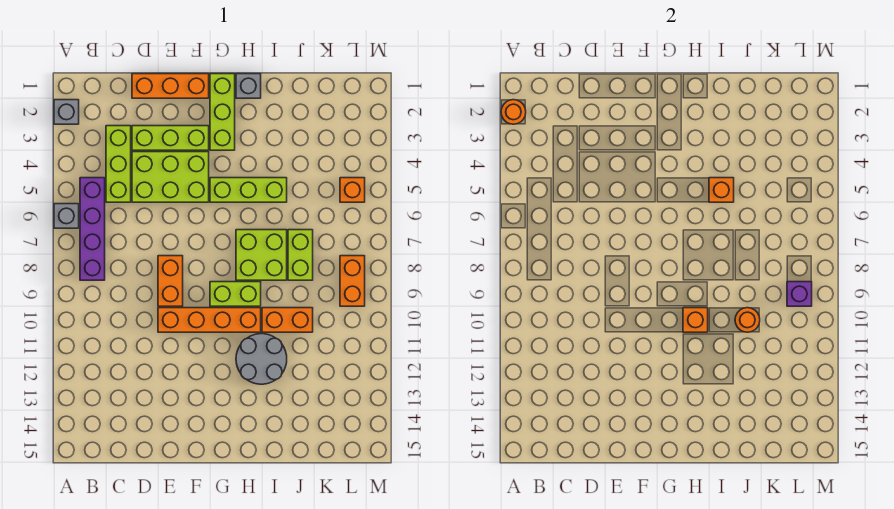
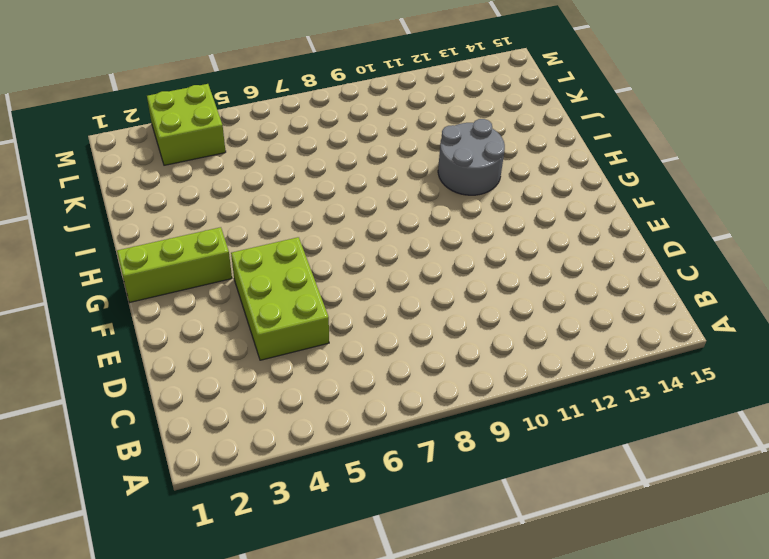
lime 2x2 brick [147,84,226,165] -> lime 2x2 brick moved to [236,230,287,280]
none -> grey 1x1 brick [54,100,79,124]
none -> grey 1x1 brick [54,204,79,228]
none -> purple 1x4 brick [80,178,105,280]

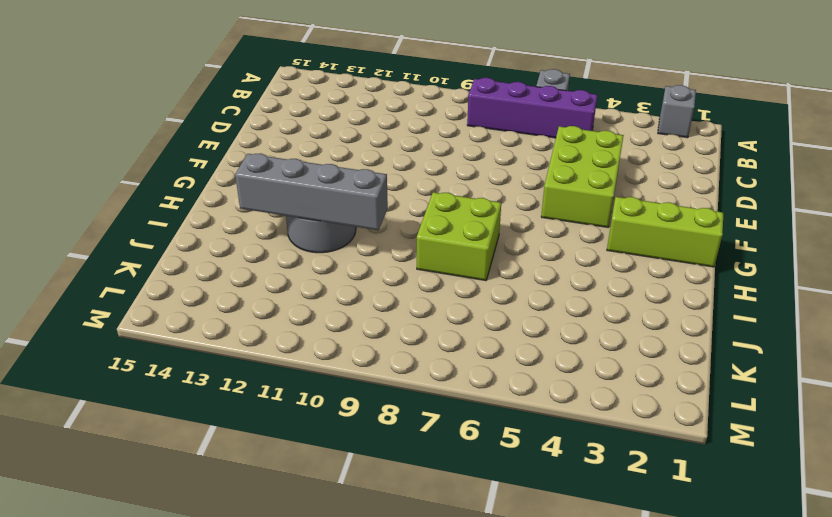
grey 1x4 brick [235,153,388,230] -> none
none -> lime 1x3 brick [106,126,131,202]
none -> orange 1x3 brick [132,74,209,98]
none -> lime 1x3 brick [132,126,209,150]

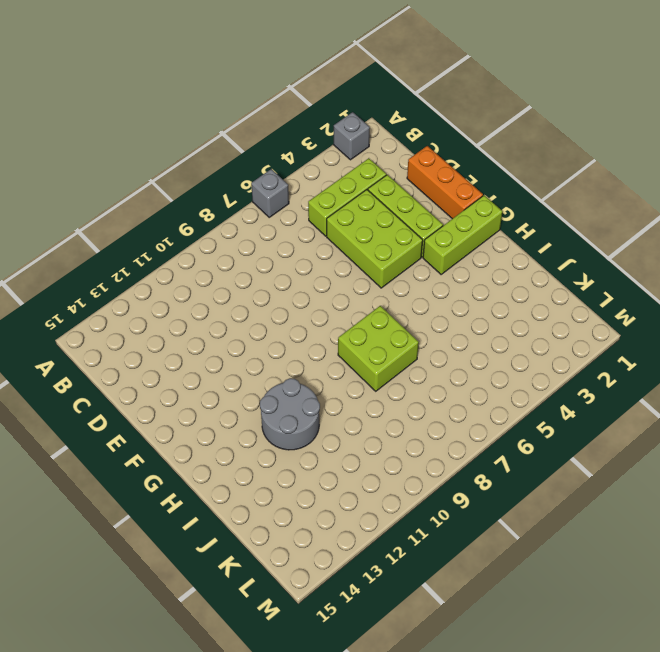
none -> purple 1x4 brick [80,178,105,280]
none -> orange 1x2 brick [158,256,183,306]
none -> orange 1x4 brick [158,308,261,332]

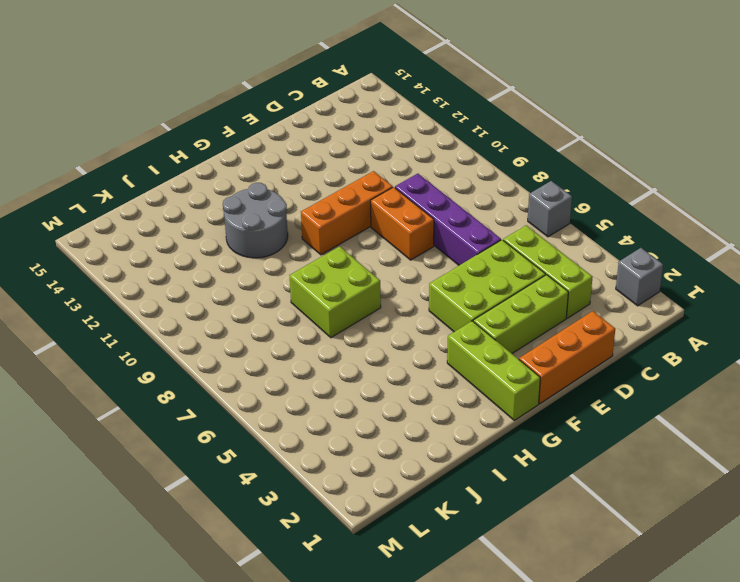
purple 1x4 brick [395,174,501,265] -> purple 1x4 brick moved to [80,178,105,280]
orange 1x3 brick [301,171,393,255] -> orange 1x4 brick [158,308,261,332]
none -> lime 1x3 brick [210,178,287,202]
none -> lime 1x2 brick [210,282,261,306]
none -> grey 1x1 brick [236,74,261,98]

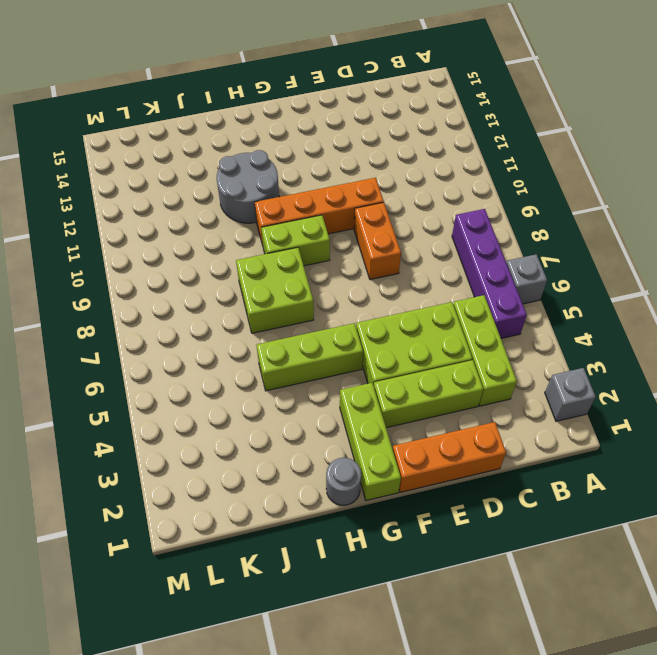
grey 1x1 round brick [326,458,361,505] -> grey 1x1 brick [236,74,261,98]
none -> orange 1x2 brick [262,308,313,332]
none -> lime 1x2 brick [288,230,313,280]
none -> orange 1x1 brick [340,178,365,202]

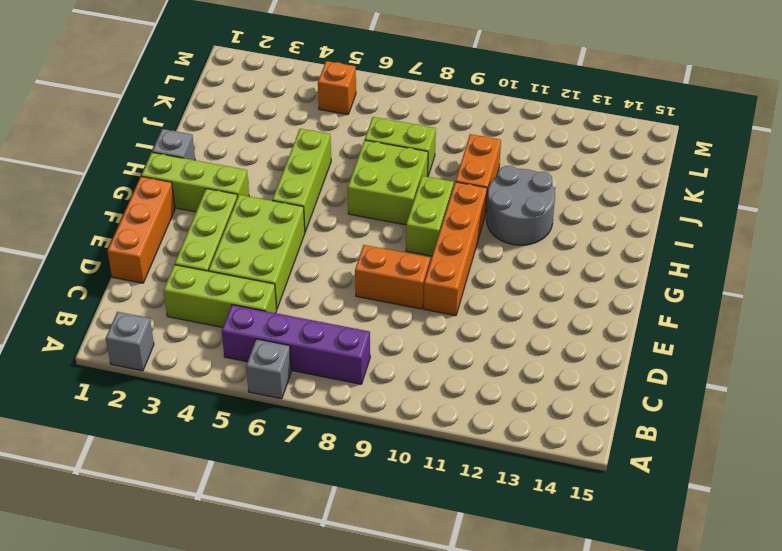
none -> orange 1x2 brick [340,256,365,306]
none -> orange 1x1 round brick [501,100,526,124]
none -> orange 1x1 brick [683,308,708,332]

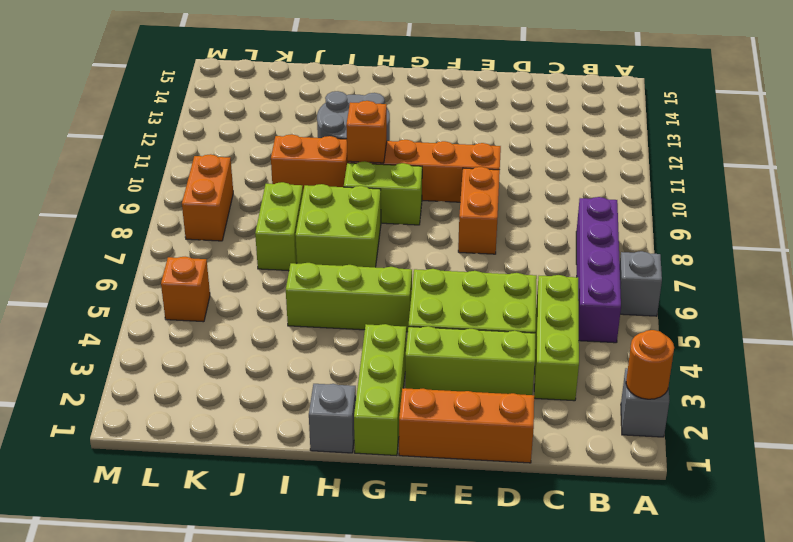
none -> orange 1x1 brick [709,178,734,202]
none -> orange 1x1 round brick [735,308,760,332]
none -> purple 1x1 brick [787,282,812,306]

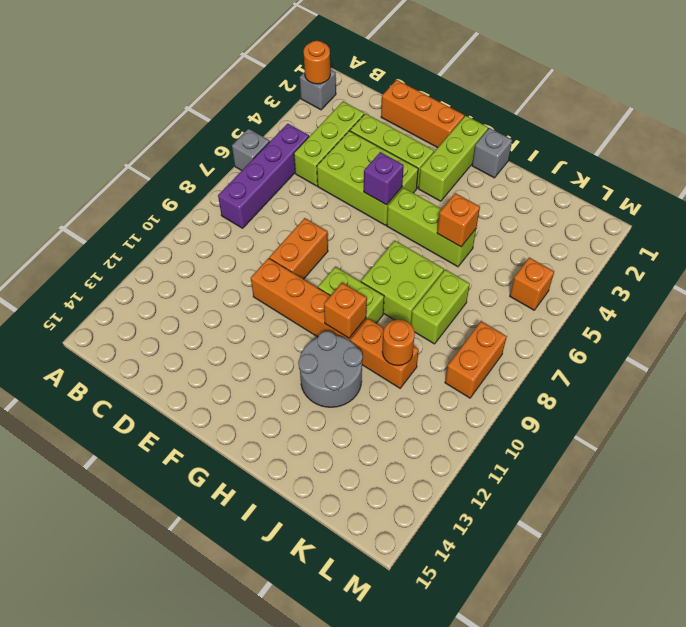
purple 1x1 brick [364,152,404,205] -> purple 1x1 brick moved to [787,282,812,306]

